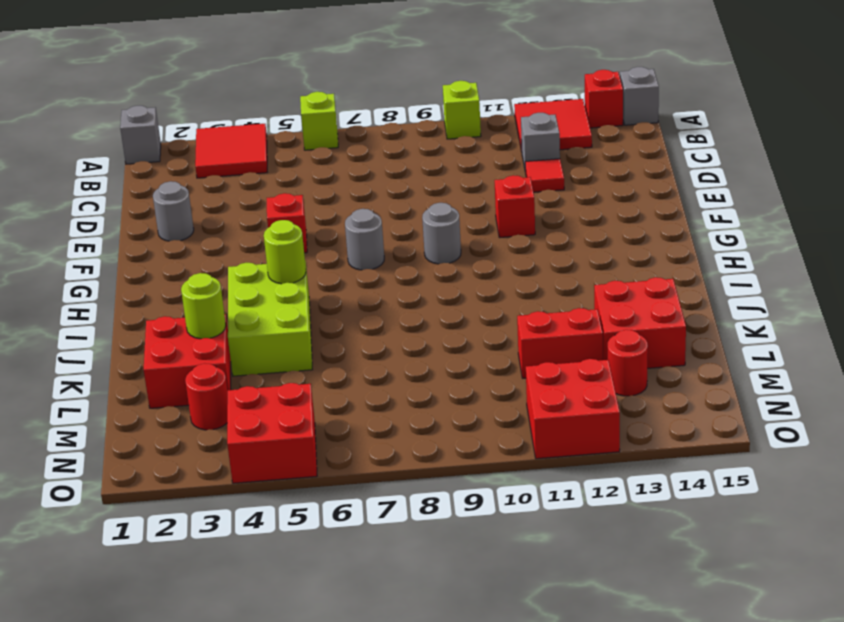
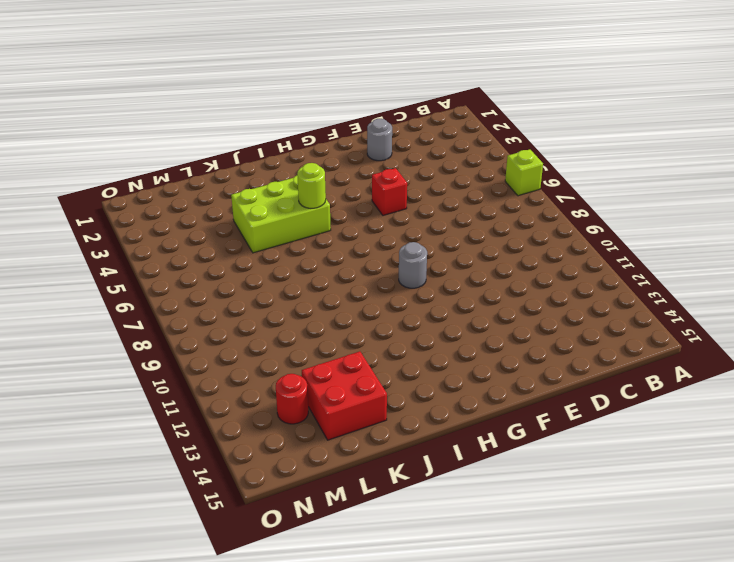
none -> grey 1x1 brick [120,106,161,164]
none -> red 2x2 tile [195,124,267,178]
none -> lime 1x1 brick [443,81,481,139]

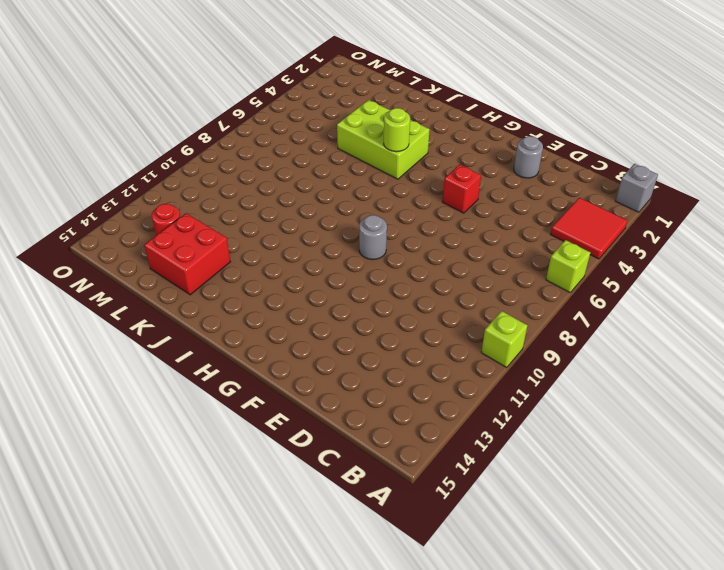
none -> red 2x2 tile [514,99,592,151]
none -> red 1x1 brick [585,70,623,128]
none -> grey 1x1 brick [620,67,659,125]

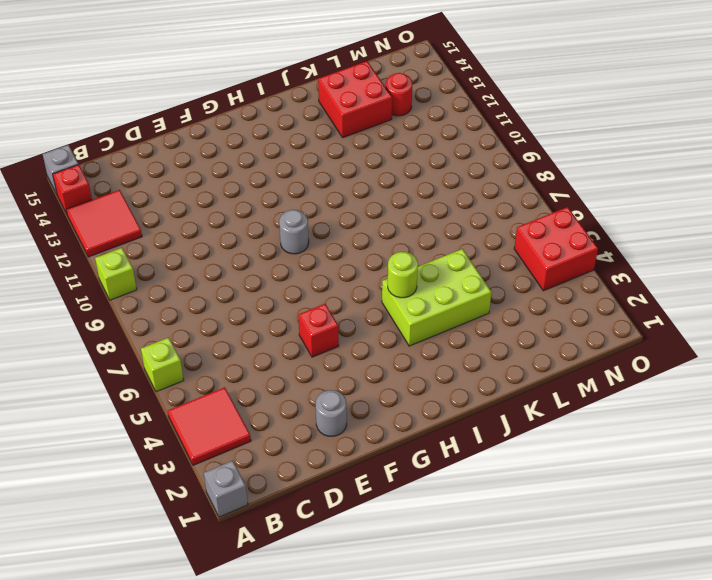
none -> grey 1x1 brick [521,113,560,172]
none -> red 1x1 tile [525,159,564,192]
none -> red 1x1 brick [495,175,535,238]

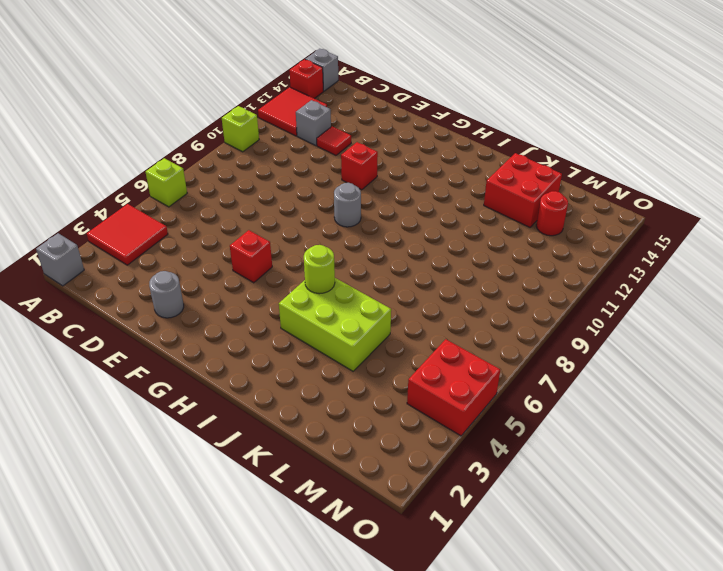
none -> grey 1x1 round brick [345,209,384,270]
none -> red 2x2 brick [144,314,231,408]
none -> red 1x2 brick [517,308,603,378]

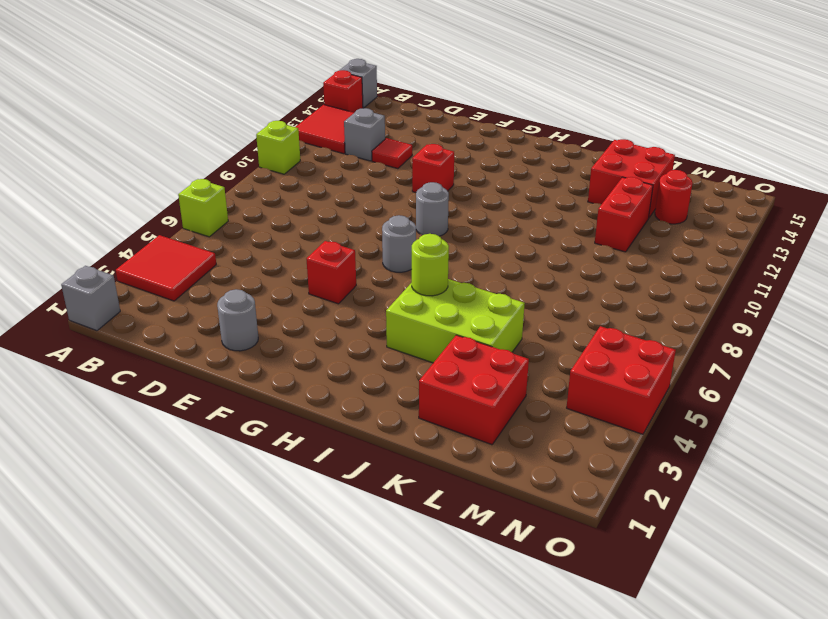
none -> red 1x1 round brick [185,363,228,430]
none -> red 2x2 brick [526,359,620,459]
none -> lime 1x1 round brick [181,273,226,339]

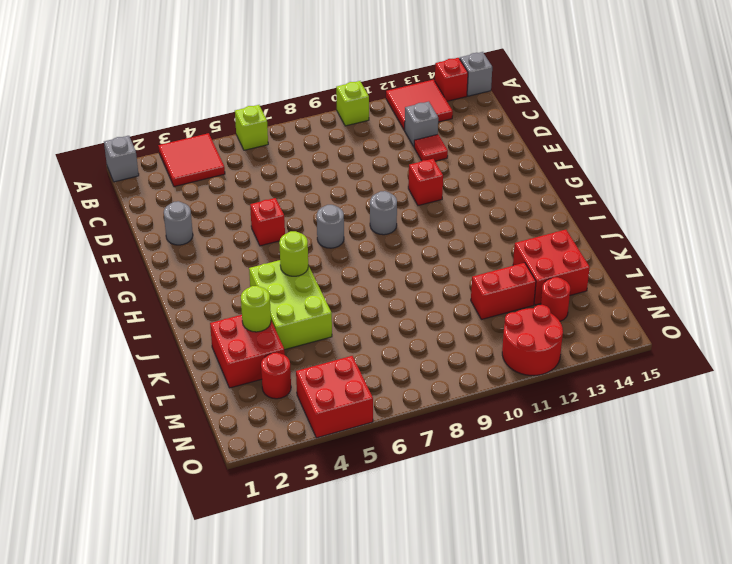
red 2x2 round brick [502,305,563,376] -> red 2x2 brick [526,359,620,459]

